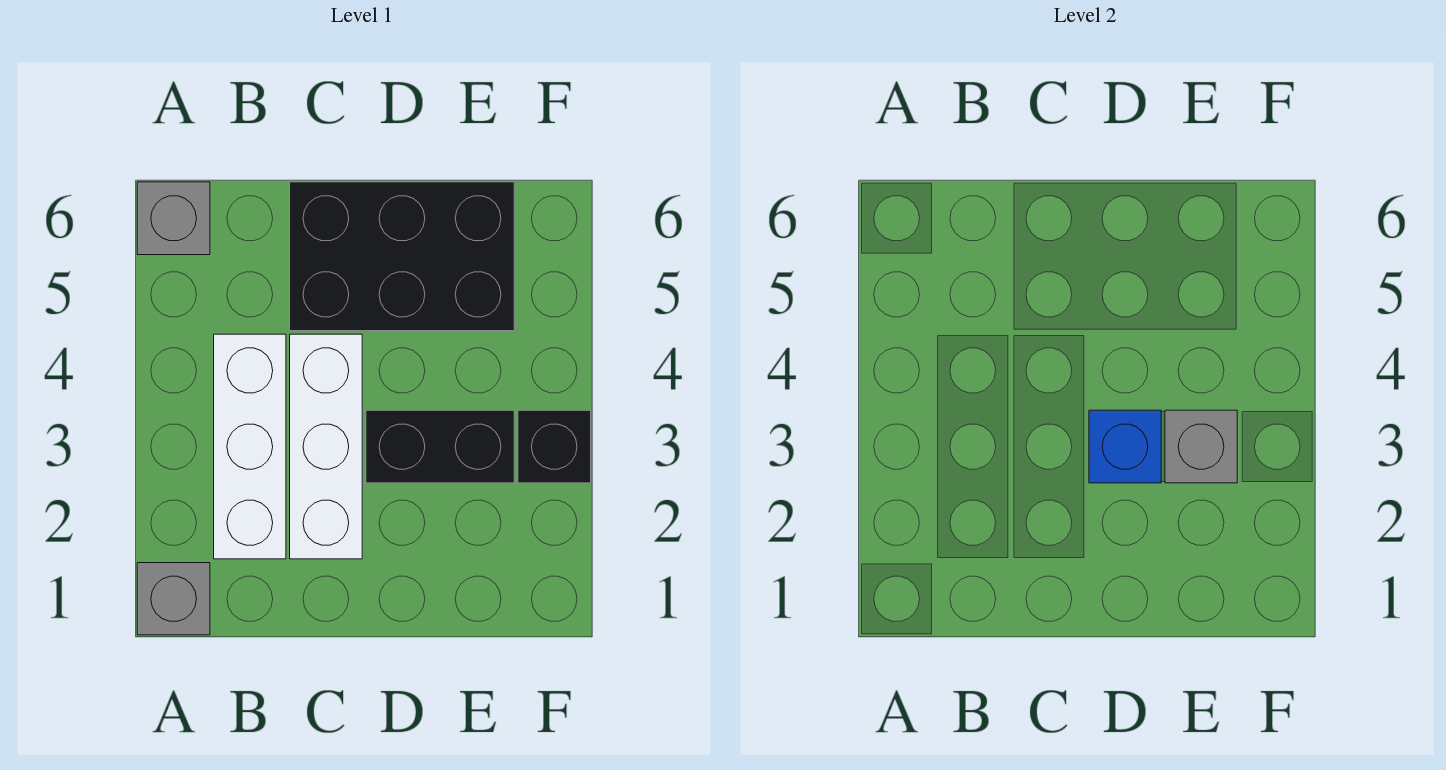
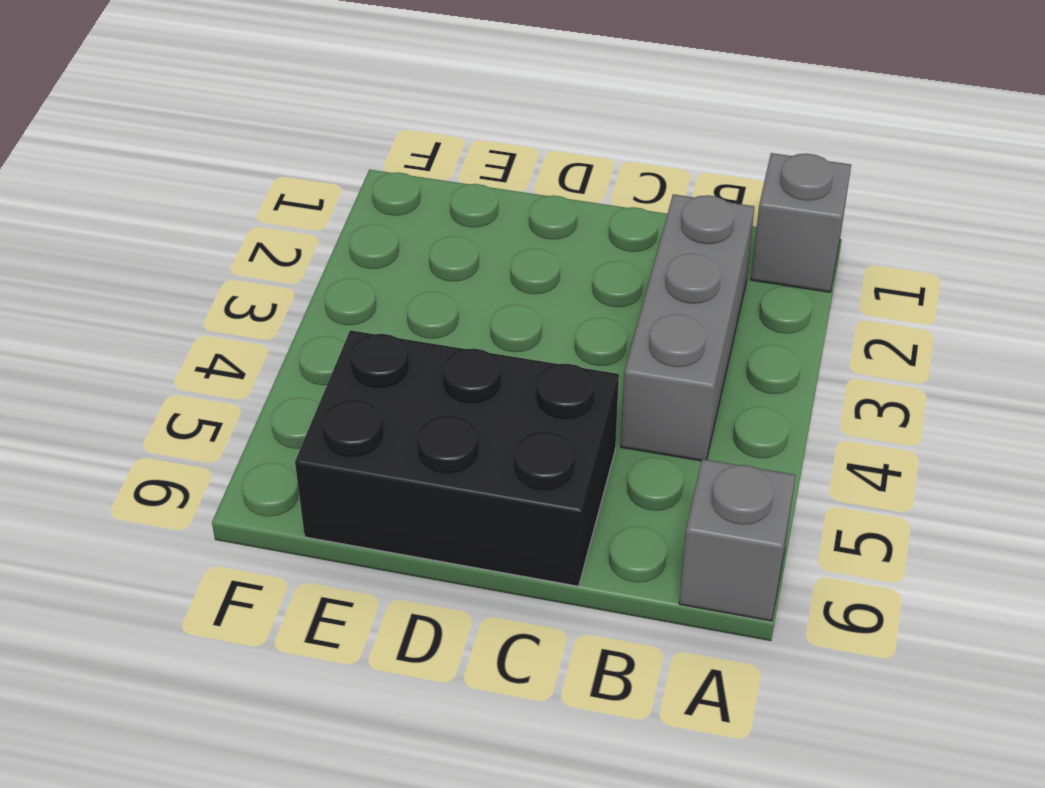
grey 1x3 brick [621,194,754,461] -> white 1x3 brick [214,334,286,559]
none -> white 1x3 brick [290,334,362,559]
none -> black 1x2 brick [366,410,514,483]

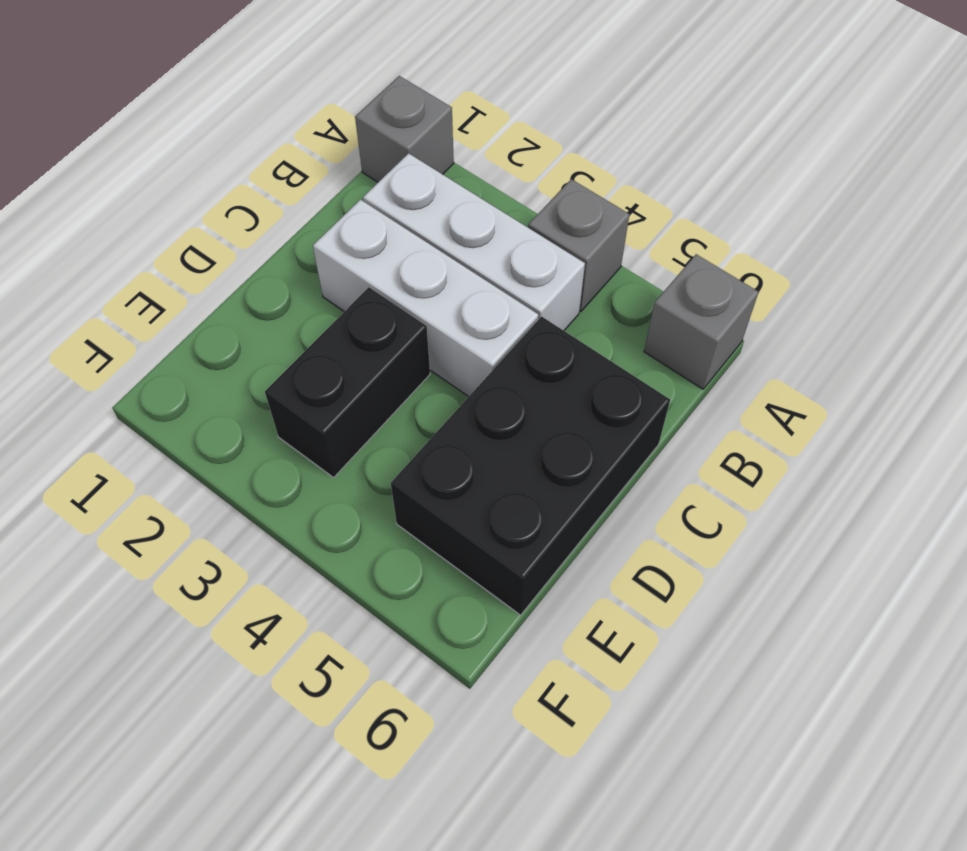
grey 1x1 brick [528,179,629,311] -> grey 1x1 brick moved to [1165,410,1237,483]
none -> black 1x1 brick [518,410,591,483]
none -> blue 1x1 brick [1089,410,1161,483]

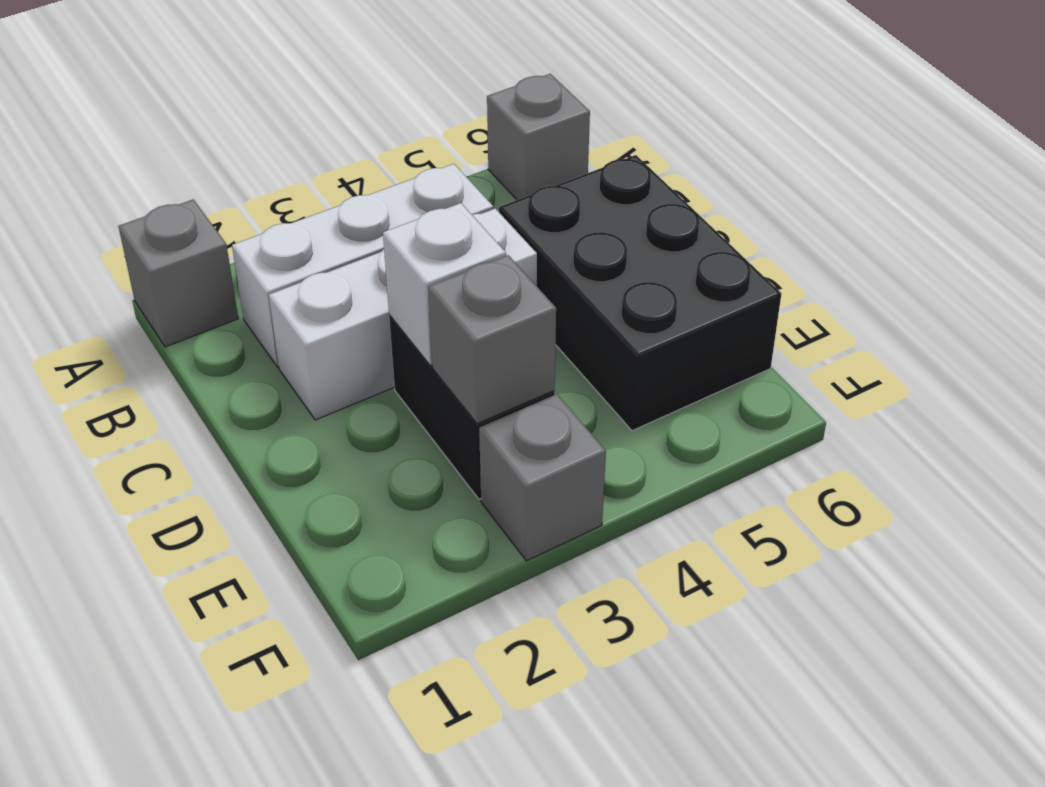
white 1x1 brick [383,203,506,366] -> blue 1x1 brick [1089,410,1161,483]
grey 1x1 brick [479,394,606,561] -> black 1x1 brick [518,410,591,483]

